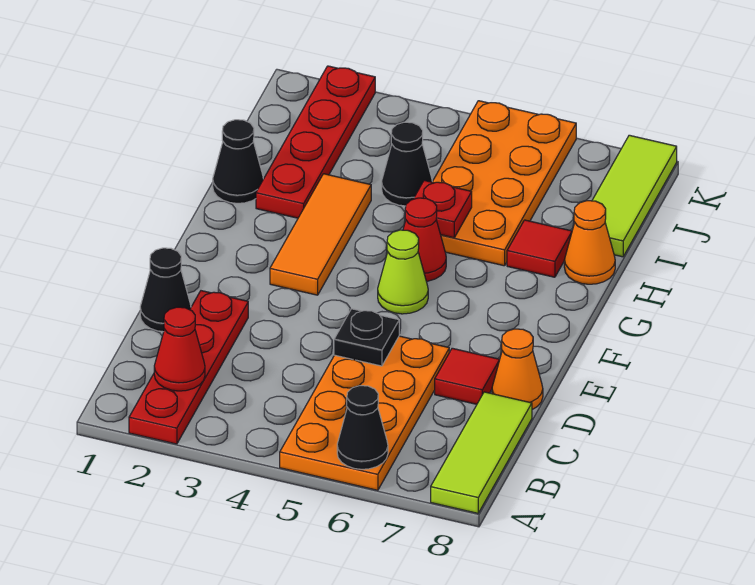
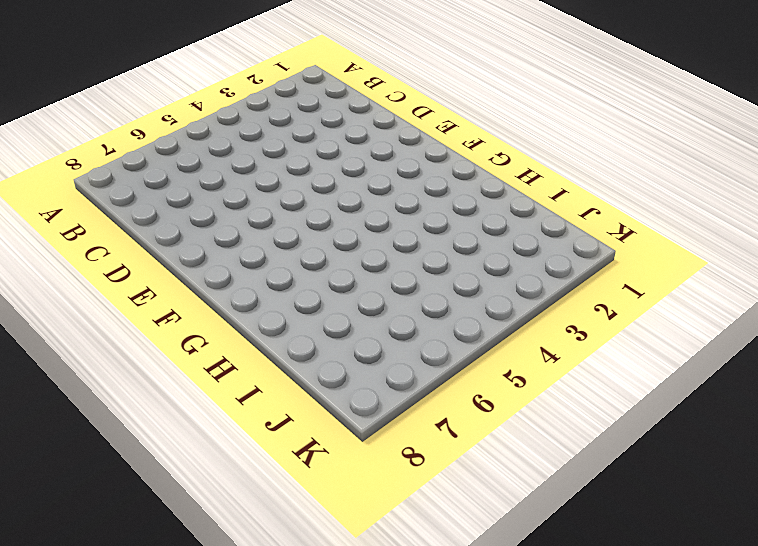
none -> red 1x4 plate [129,291,248,444]
none -> orange 2x4 plate [280,336,449,490]
none -> lime 1x3 tile [431,392,532,513]

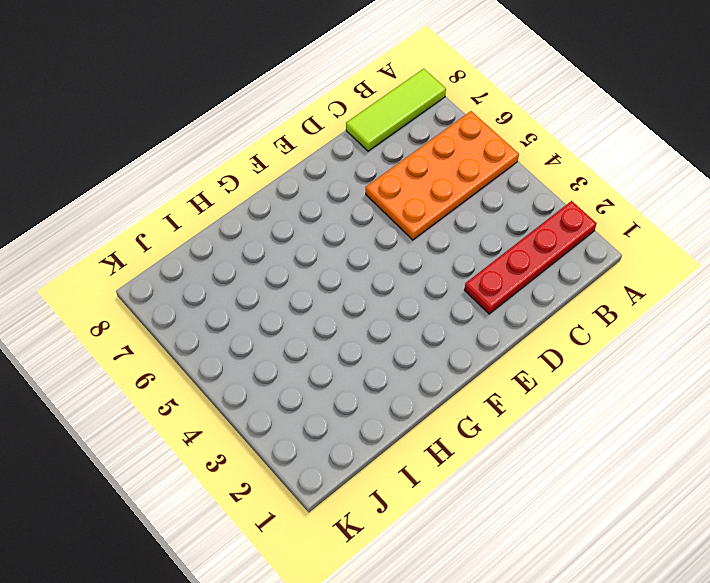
none -> black 1x1 cone [140,248,191,332]
none -> red 1x1 tile [435,348,500,404]
none -> orange 1x1 cone [492,329,543,410]

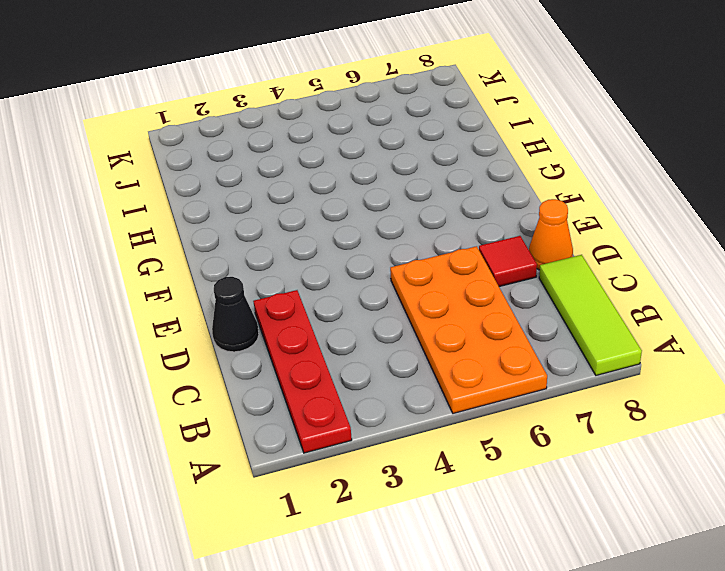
none -> orange 1x3 tile [270,174,371,295]
none -> lime 1x1 cone [378,230,428,314]
none -> red 1x1 cone [403,198,446,281]

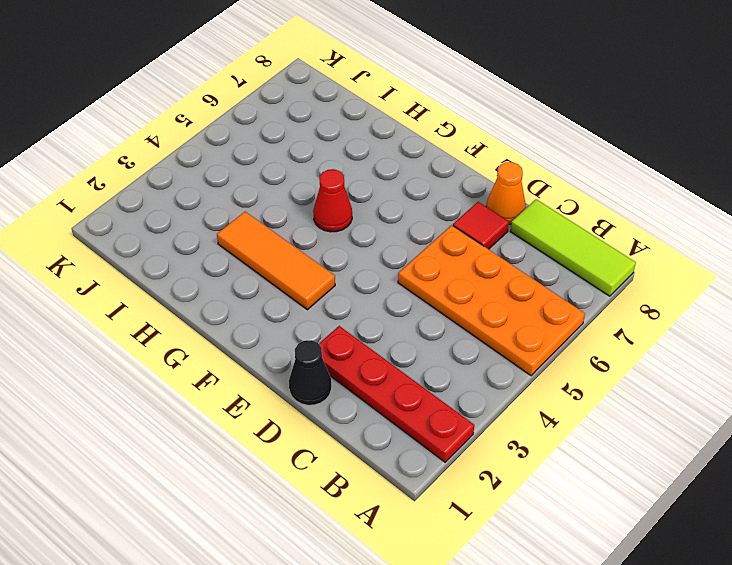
none -> lime 1x1 cone [378,230,428,314]
none -> black 1x1 cone [213,120,263,203]
none -> red 1x4 plate [256,66,375,218]

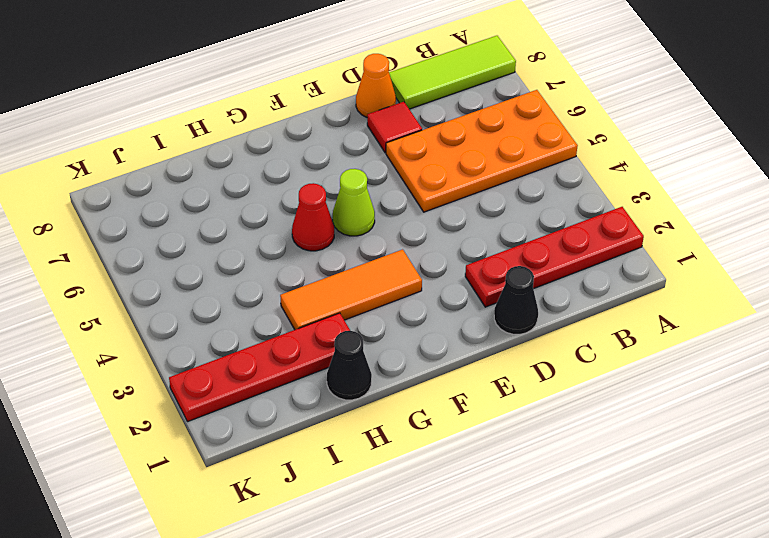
none -> orange 2x4 plate [432,101,576,266]
none -> red 1x1 tile [507,220,572,277]
none -> orange 1x1 cone [564,201,615,284]

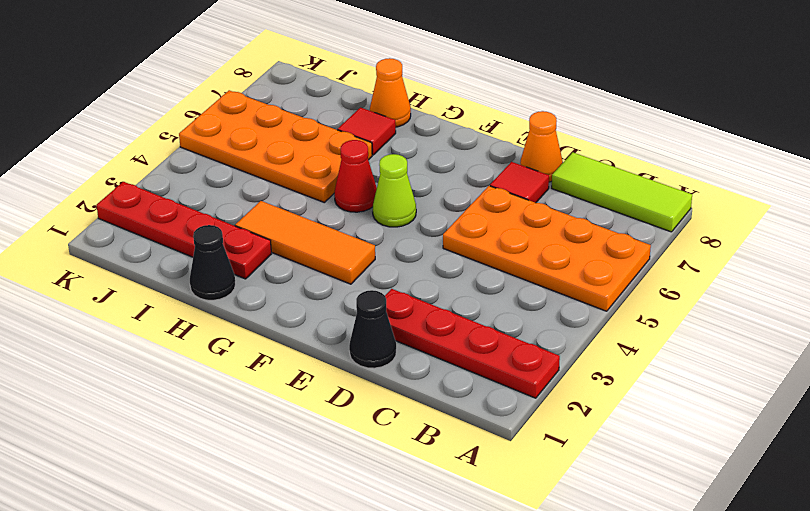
none -> black 1x1 cone [382,122,432,206]
none -> lime 1x3 tile [592,135,677,257]
none -> black 1x1 cone [337,386,388,469]

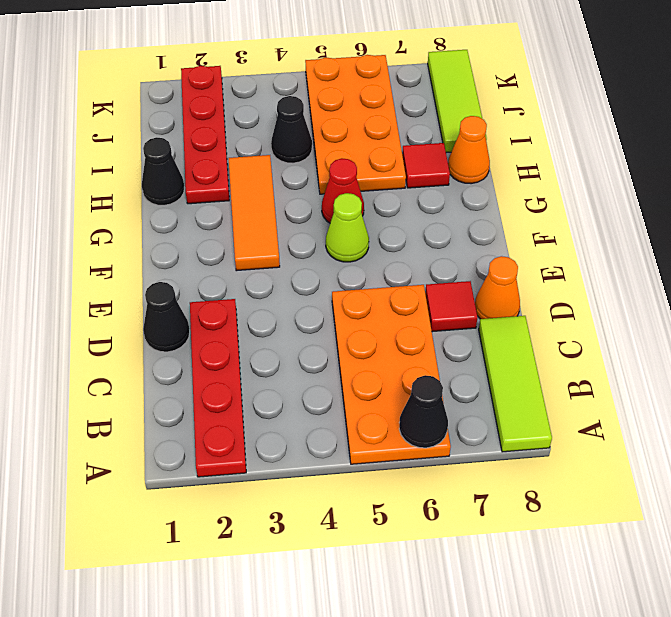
none -> red 1x1 cone [154,307,205,391]
none -> black 1x1 plate [334,309,399,366]
none -> red 1x1 plate [414,181,472,238]

